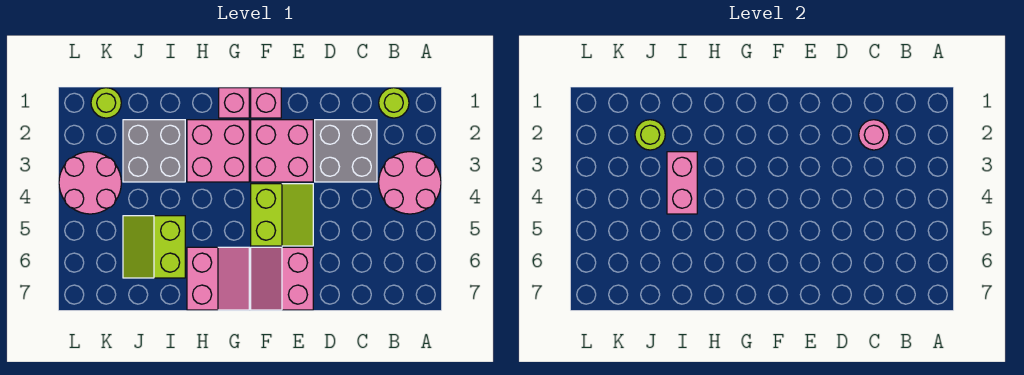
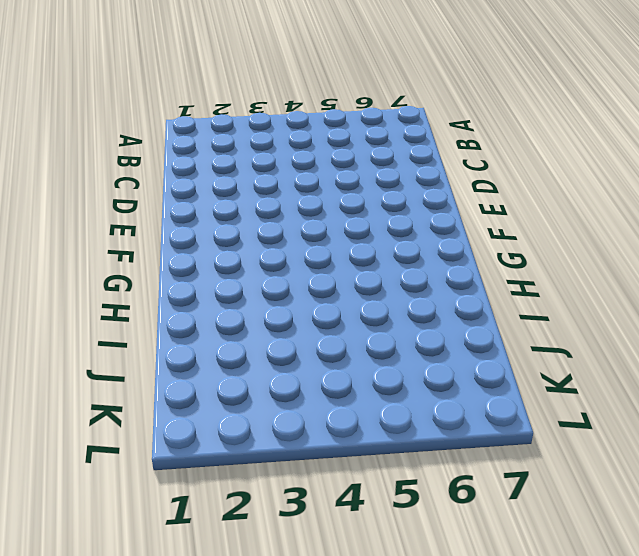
none -> pink 2x2 round brick [379,152,441,214]
none -> lime 1x1 round brick [379,88,409,118]
none -> grey 2x2 brick [315,120,377,182]

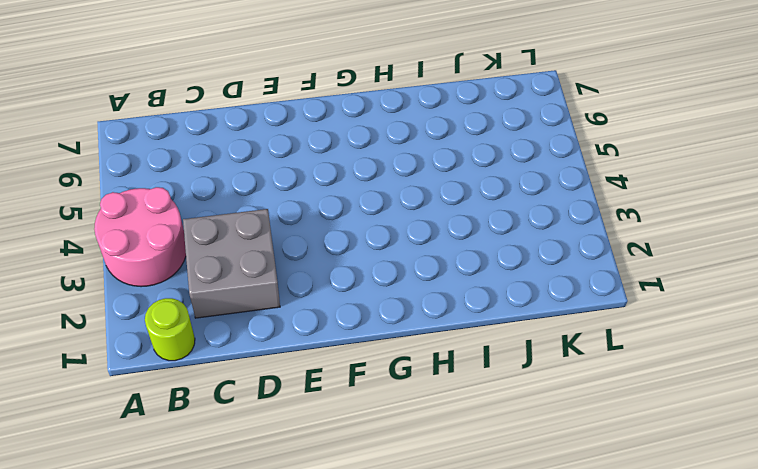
none -> pink 2x2 brick [251,120,313,182]
none -> lime 2x2 slope [251,184,313,246]
none -> pink 2x2 slope [251,247,313,310]

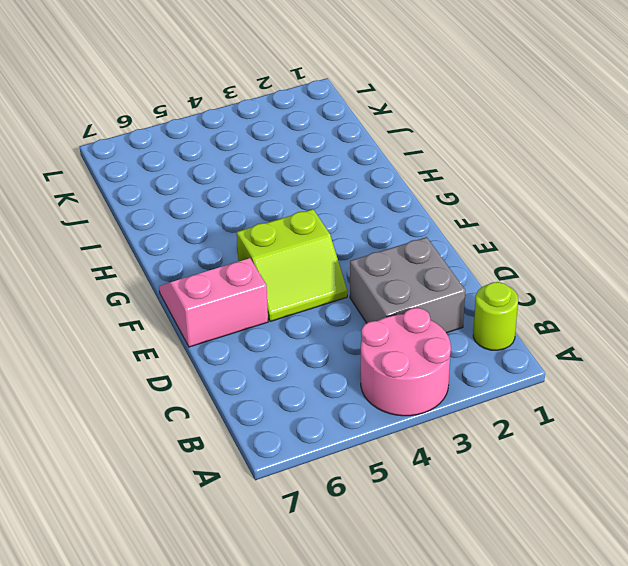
none -> pink 2x2 brick [251,120,313,182]
none -> pink 1x1 brick [251,88,281,118]
none -> pink 1x1 brick [219,88,249,118]

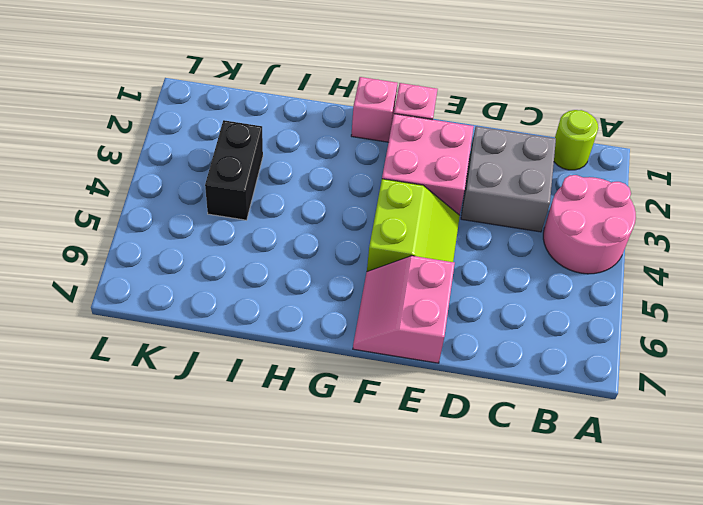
black 1x2 brick [205,120,263,220] -> grey 2x2 brick [123,120,185,182]
none -> pink 2x2 brick [187,120,249,182]
none -> pink 2x2 slope [187,247,249,310]
none -> lime 2x2 slope [123,216,185,278]

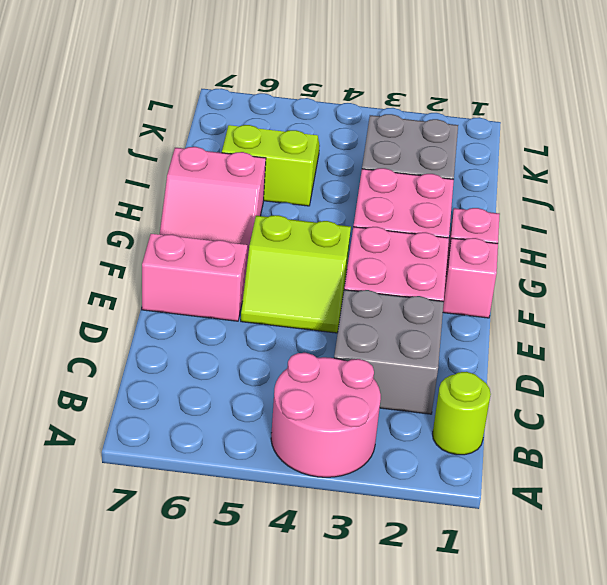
none -> lime 1x1 round brick [91,88,121,118]
none -> pink 2x2 round brick [59,152,121,214]
none -> pink 1x1 round brick [859,120,889,150]

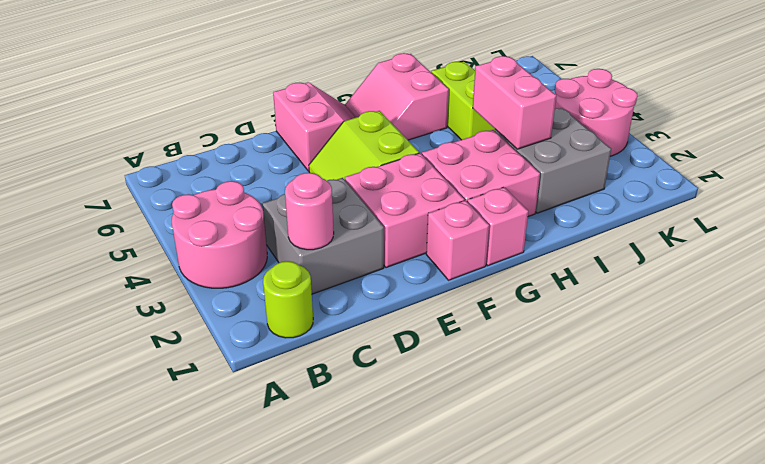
none -> lime 1x1 round brick [91,88,121,118]
none -> lime 1x1 round brick [635,120,665,150]

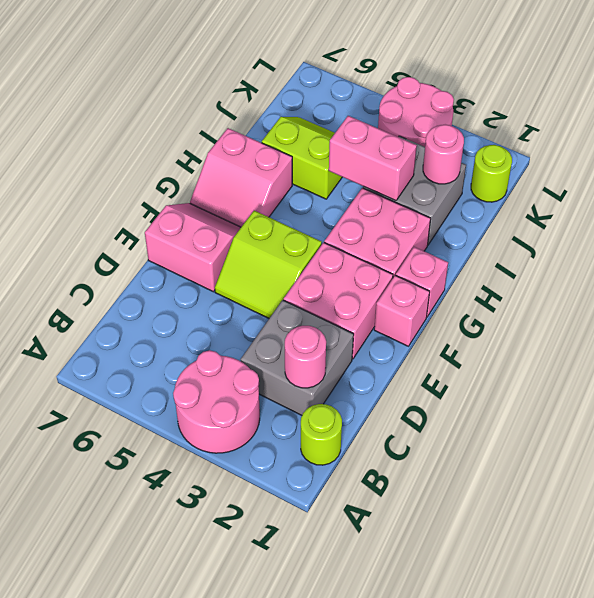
pink 1x1 round brick [423,125,464,184] -> lime 1x1 round brick [635,120,665,150]

